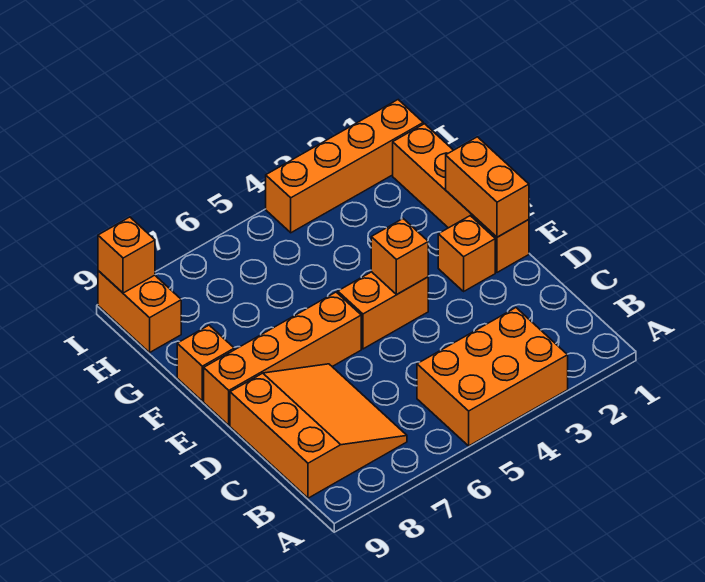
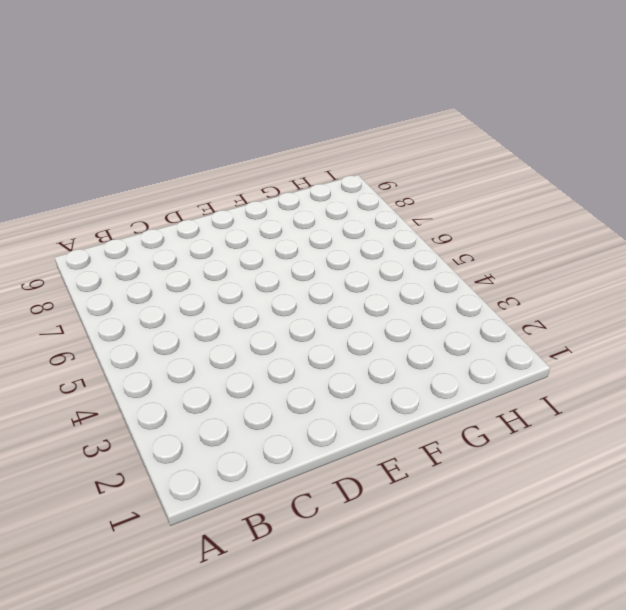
none -> orange 2x3 brick [417,308,568,446]
none -> orange 3x3 slope [230,364,407,498]
none -> orange 1x4 brick [393,124,529,272]

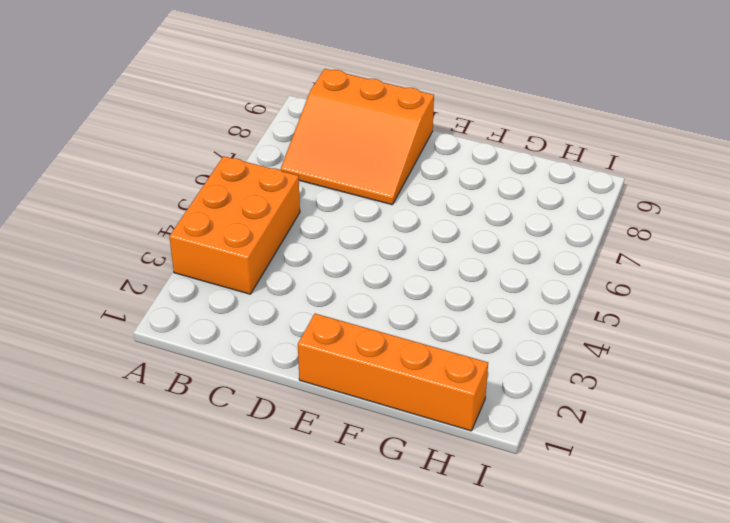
none -> orange 1x1 brick [438,216,495,291]
none -> orange 1x2 brick [338,272,428,349]
none -> orange 1x4 brick [204,292,361,425]

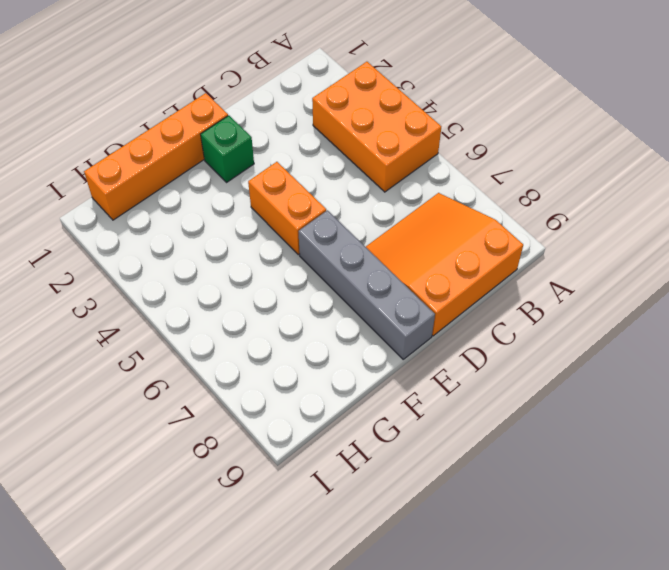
green 1x1 brick [201,116,254,183] -> orange 1x1 brick [438,216,495,291]
grey 1x4 brick [298,210,435,359] -> orange 1x4 brick [204,292,361,425]
none -> orange 1x1 brick [177,325,234,401]
none -> orange 1x2 brick [98,271,181,352]
none -> orange 1x4 brick [266,100,423,233]

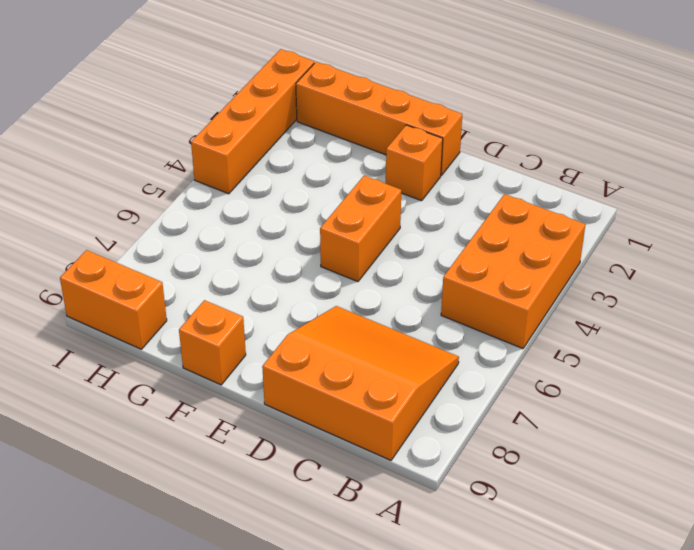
none -> orange 1x4 brick [204,292,361,425]
none -> orange 1x2 brick [446,137,529,237]
none -> orange 1x1 brick [371,219,428,294]

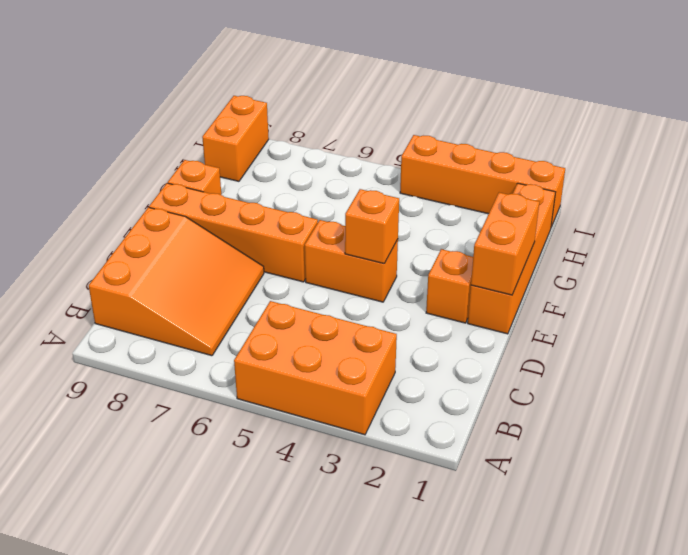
none -> orange 1x1 brick [98,217,155,293]

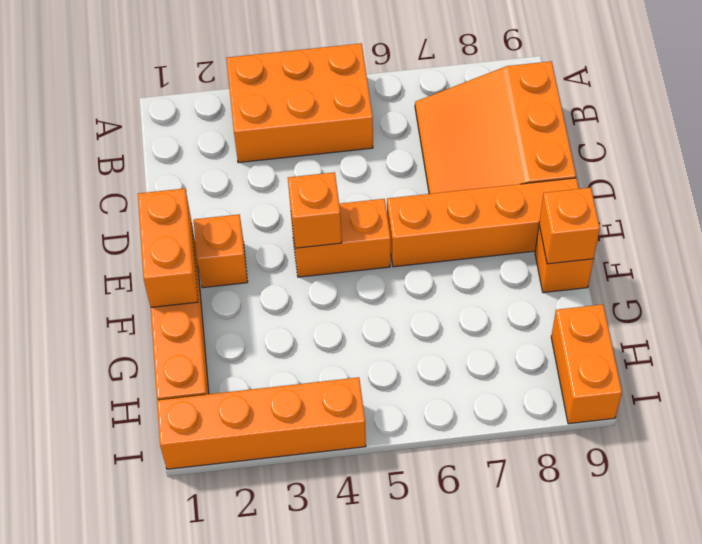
orange 1x1 brick [539,188,600,264] -> orange 1x1 brick moved to [98,217,155,293]

